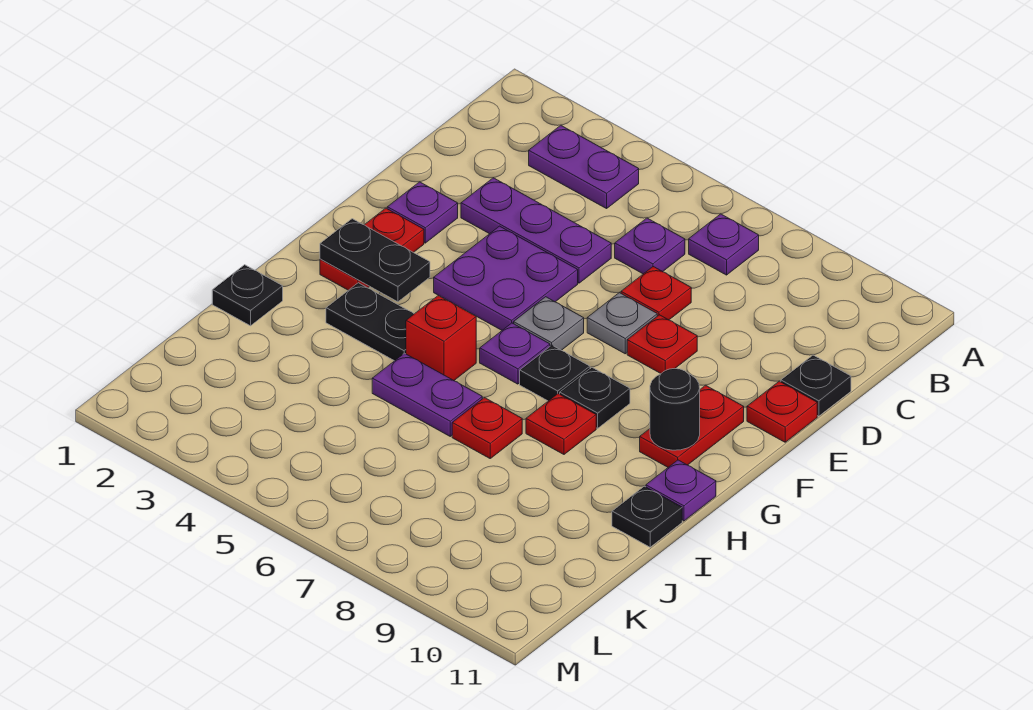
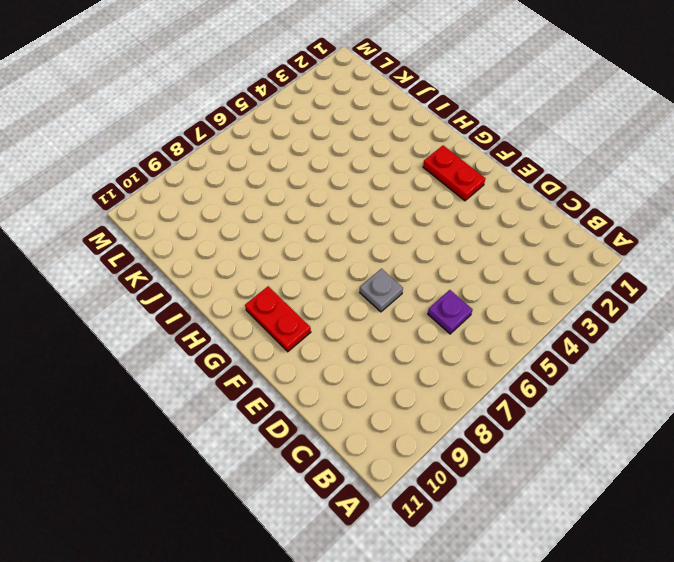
none -> purple 1x2 plate [529,125,639,209]
none -> purple 1x1 plate [689,214,759,275]
none -> purple 1x3 plate [461,178,611,283]

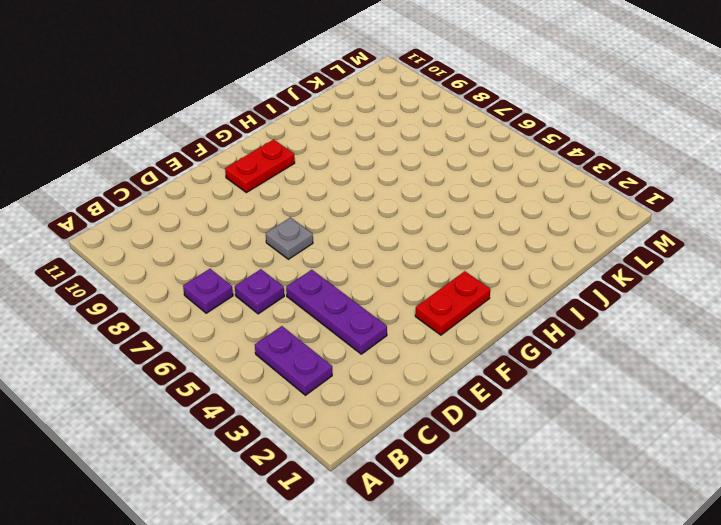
none -> red 1x1 plate [621,267,691,320]
none -> black 1x1 plate [781,355,851,416]
none -> purple 1x1 plate [387,182,458,243]

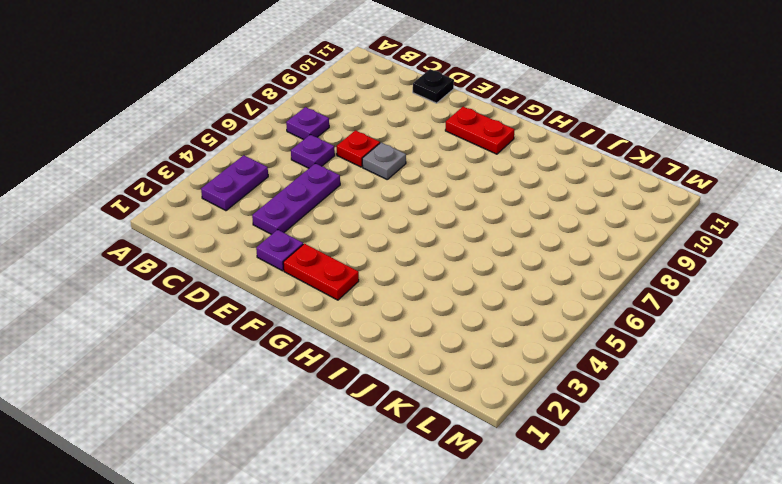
none -> purple 2x2 plate [434,226,578,330]
none -> red 1x1 plate [627,315,697,373]
none -> red 1x1 plate [747,381,817,442]

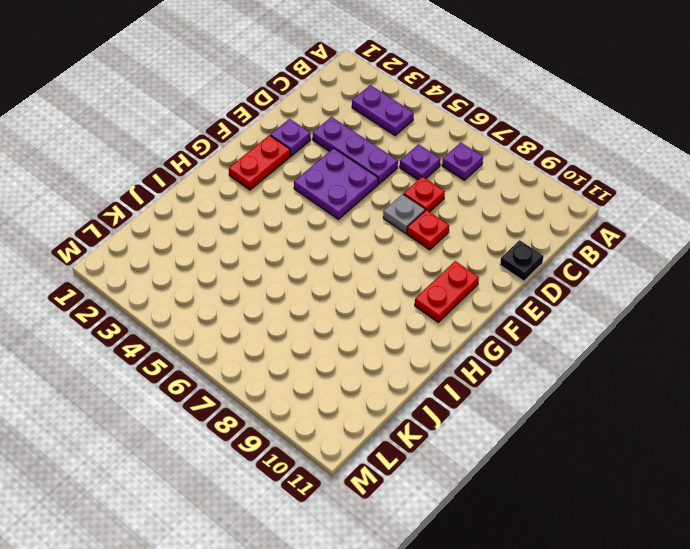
none -> red 1x1 plate [747,381,817,442]
none -> grey 1x1 plate [514,297,584,350]
none -> purple 1x1 plate [480,323,550,384]

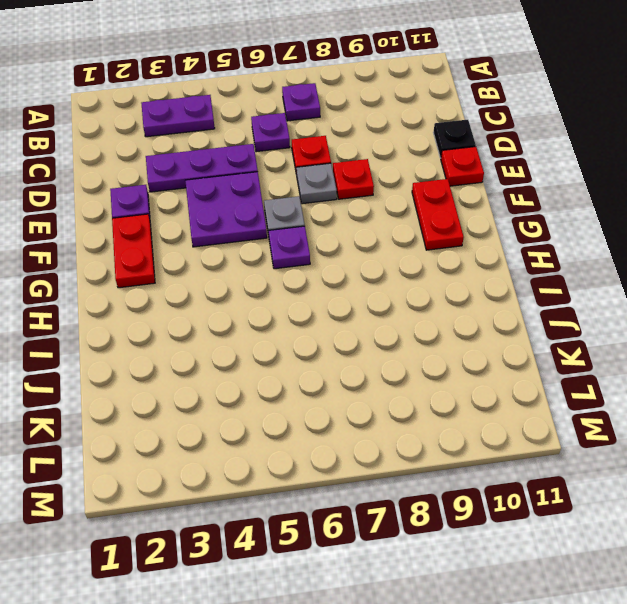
none -> black 1x1 plate [520,345,590,401]
none -> black 1x1 plate [560,367,630,428]
none -> black 1x2 plate [326,283,414,361]

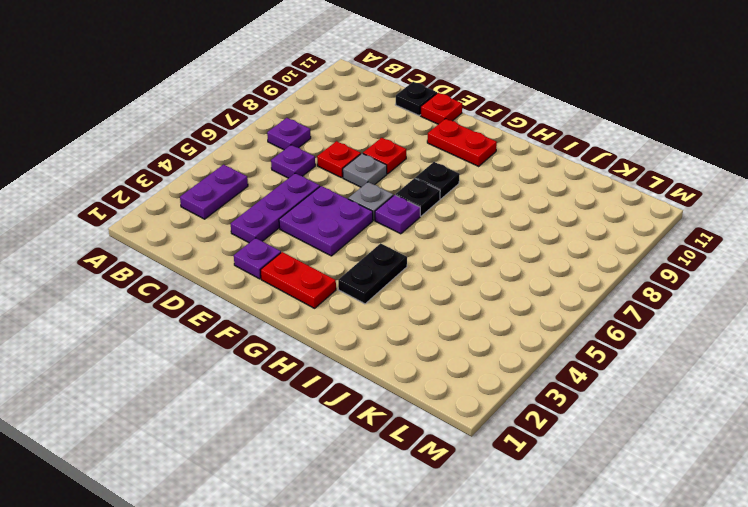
none -> red 1x1 brick [406,295,476,381]
none -> red 1x1 plate [526,394,596,454]
none -> purple 1x1 plate [646,460,716,521]

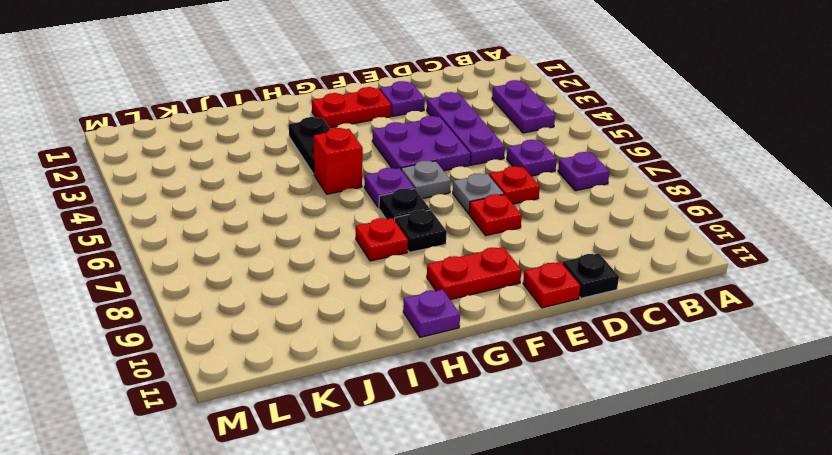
none -> black 1x1 plate [212,265,283,326]
none -> purple 1x2 plate [372,353,482,436]
none -> red 1x1 plate [452,398,522,458]

